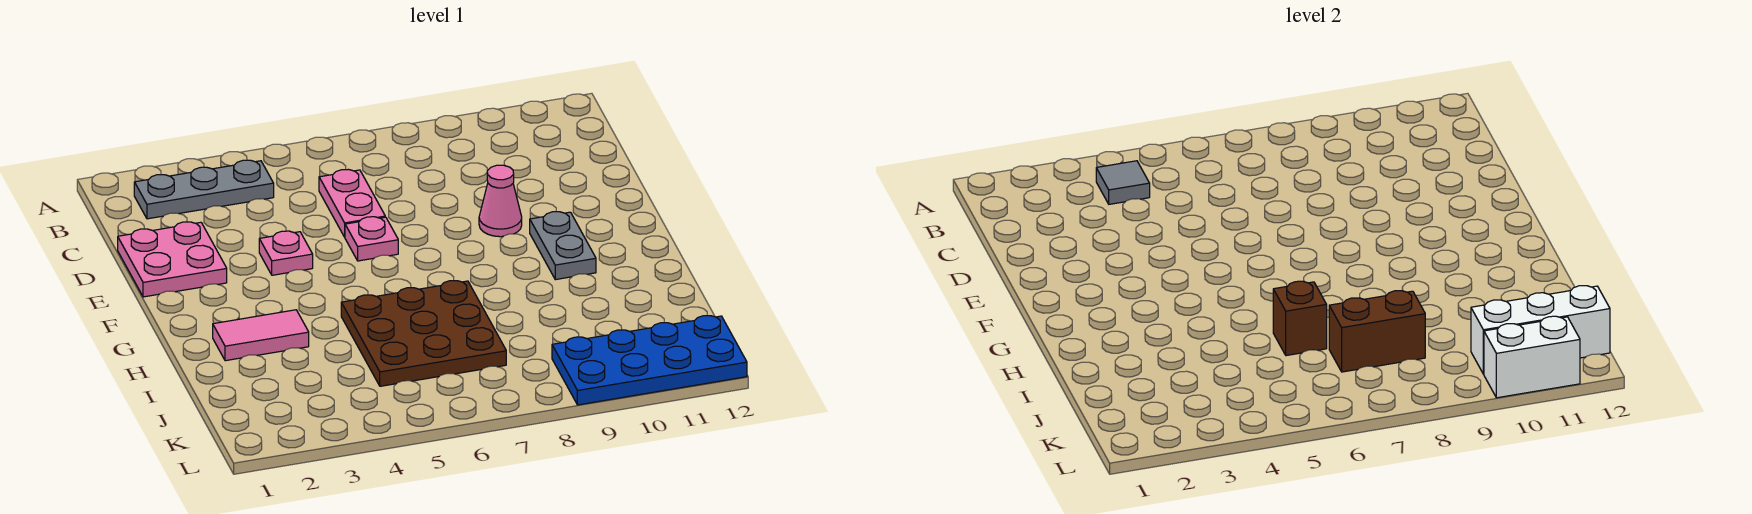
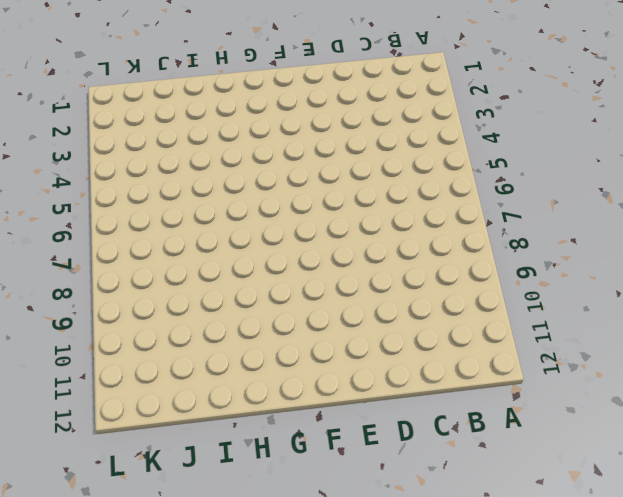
none -> grey 1x3 plate [134,160,274,219]
none -> pink 1x2 plate [319,169,385,237]
none -> pink 2x2 plate [118,222,227,297]

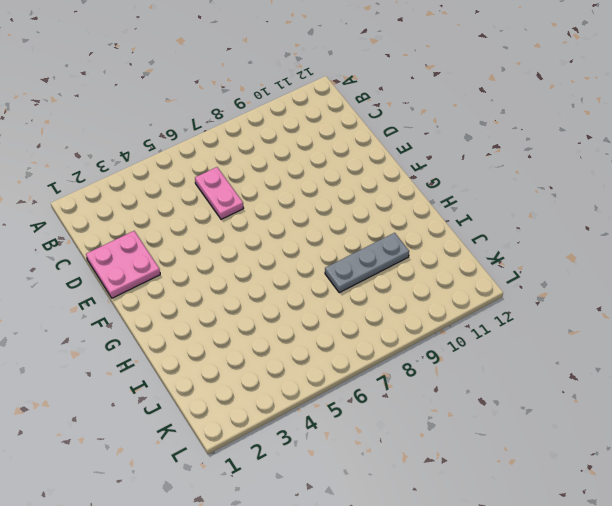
grey 1x3 plate [325,233,409,293] -> grey 1x3 plate moved to [134,160,274,219]
none -> pink 1x1 plate [259,231,313,275]
none -> pink 1x1 plate [345,217,398,261]
none -> pink 1x1 cone [479,165,522,237]

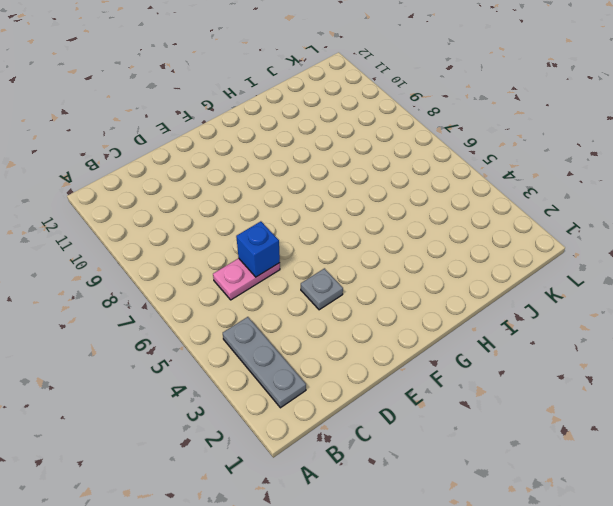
blue 1x1 brick [236,221,280,277] -> none
grey 1x1 plate [301,268,343,310] -> pink 1x1 plate [259,231,313,275]
none -> pink 2x2 plate [118,222,227,297]
none -> pink 1x1 plate [345,217,398,261]
none -> pink 1x1 cone [479,165,522,237]

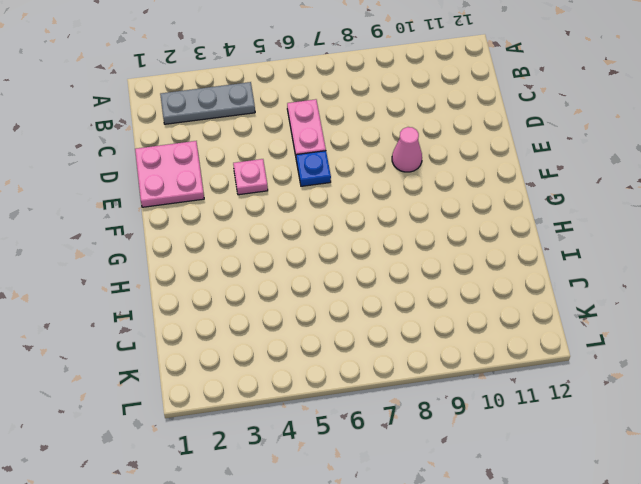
blue 1x1 plate [296,151,331,186] -> pink 1x1 plate [345,217,398,261]
none -> grey 1x2 plate [530,212,596,280]
none -> pink 1x2 tile [213,310,309,361]
none -> brown 3x3 plate [341,281,506,386]

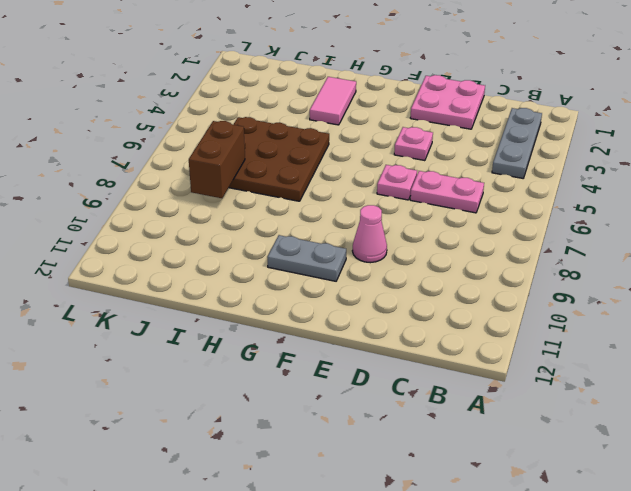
none -> blue 2x4 plate [552,316,747,405]
none -> grey 1x1 tile [1096,161,1150,204]
none -> brown 1x1 brick [1273,281,1327,356]

